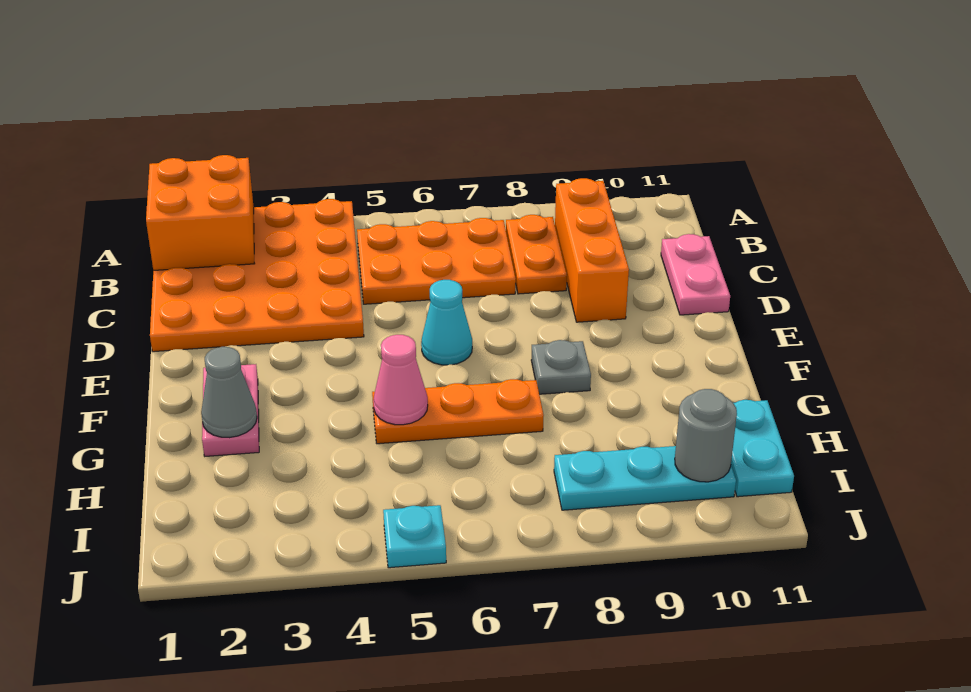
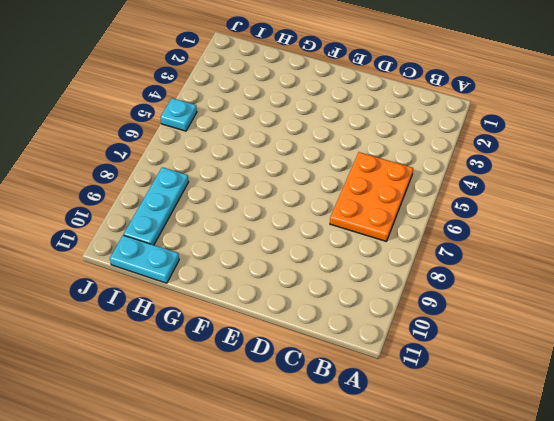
none -> orange 4x4 plate [150,199,364,352]
none -> orange 1x2 plate [506,215,567,294]
none -> orange 1x3 brick [555,178,629,322]

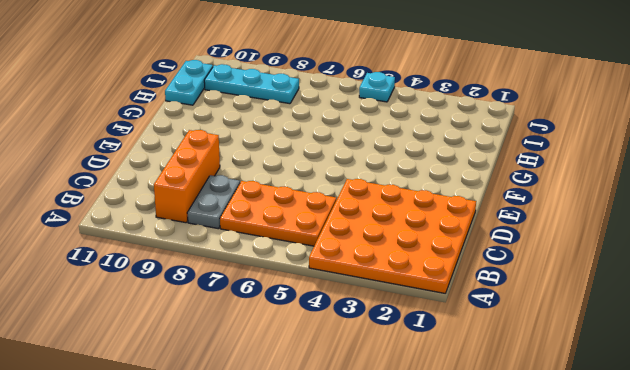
grey 1x2 plate [187,175,240,229] -> orange 1x2 plate [506,215,567,294]
none -> pink 1x2 plate [661,234,730,315]
none -> cyan 1x1 cone [421,280,472,365]
none -> pink 1x2 plate [202,364,259,456]

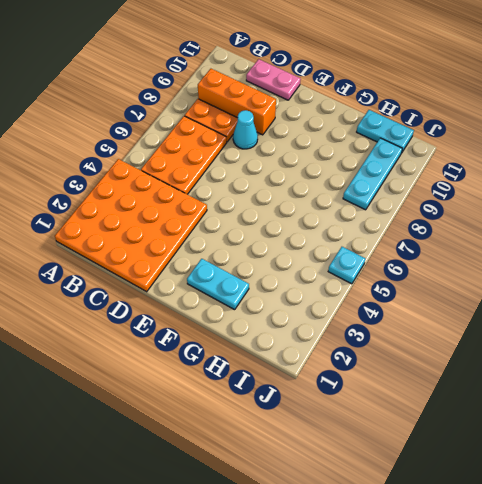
cyan 1x1 cone [233,110,258,149] -> cyan 1x1 cone moved to [421,280,472,365]
cyan 1x2 plate [187,259,249,310] -> pink 1x2 plate [202,364,259,456]
none -> grey 1x1 plate [531,340,591,394]
none -> orange 1x3 plate [372,379,544,444]
none -> orange 2x2 brick [146,155,254,270]

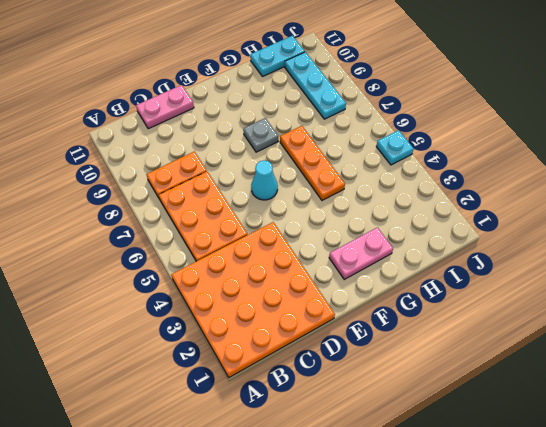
none -> orange 1x3 brick [555,178,629,322]
none -> orange 2x2 brick [146,155,254,270]
none -> grey 1x1 cone [201,347,257,438]

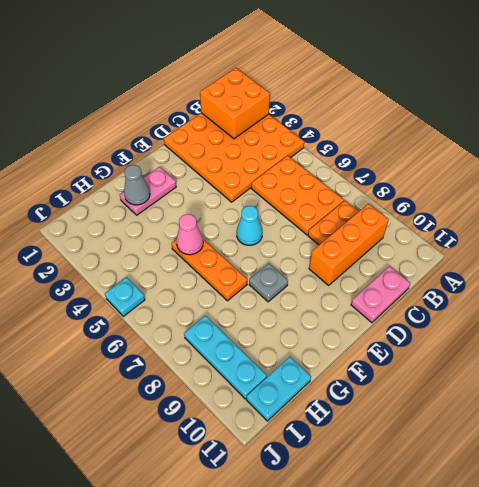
none -> grey 1x1 round brick [675,389,737,482]

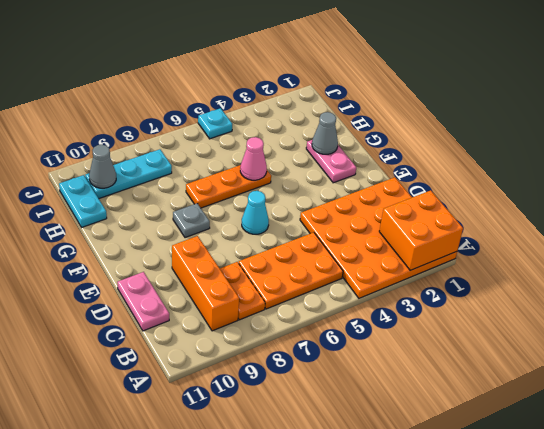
grey 1x1 cone [89,145,116,188] -> grey 1x1 round brick [675,389,737,482]

